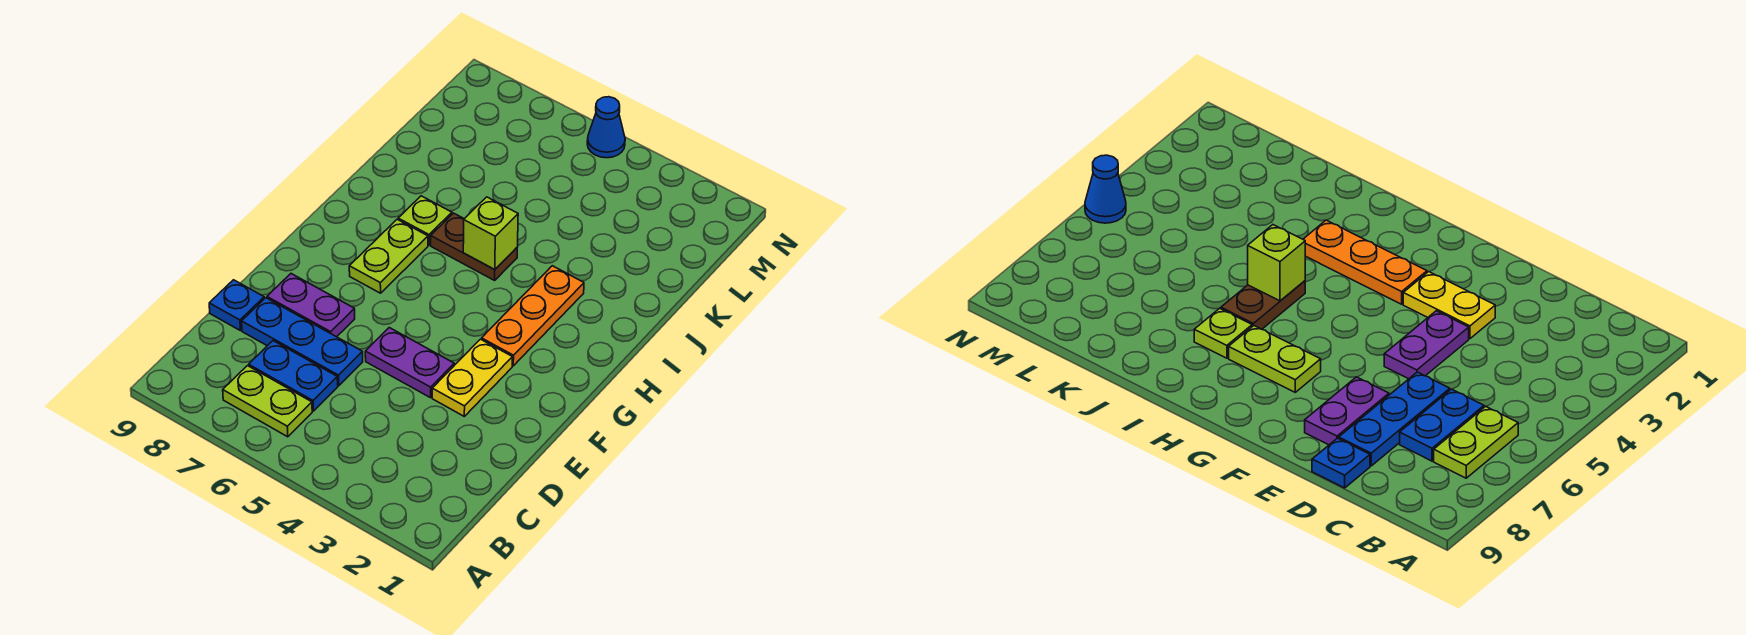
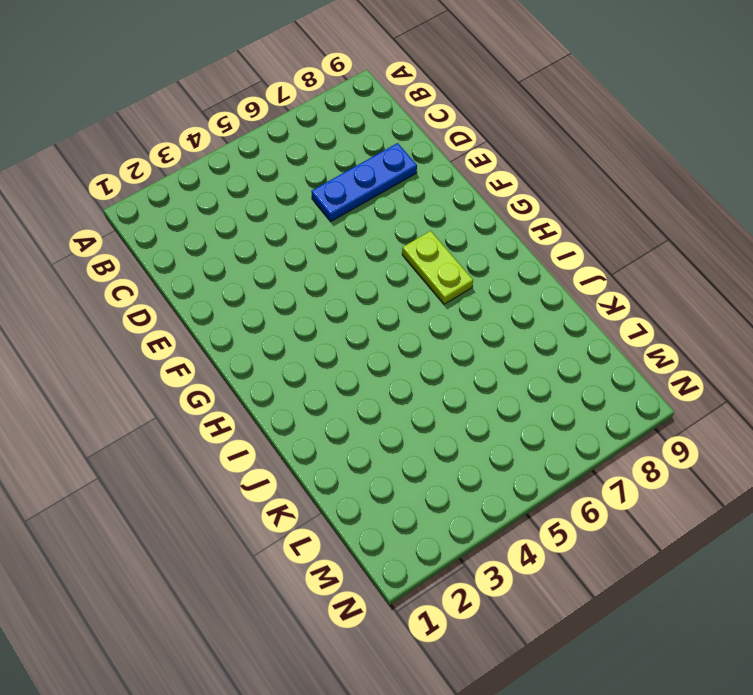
none -> lime 1x2 plate [223,366,312,437]
none -> blue 1x2 plate [249,341,338,411]
none -> blue 1x1 plate [209,280,264,331]

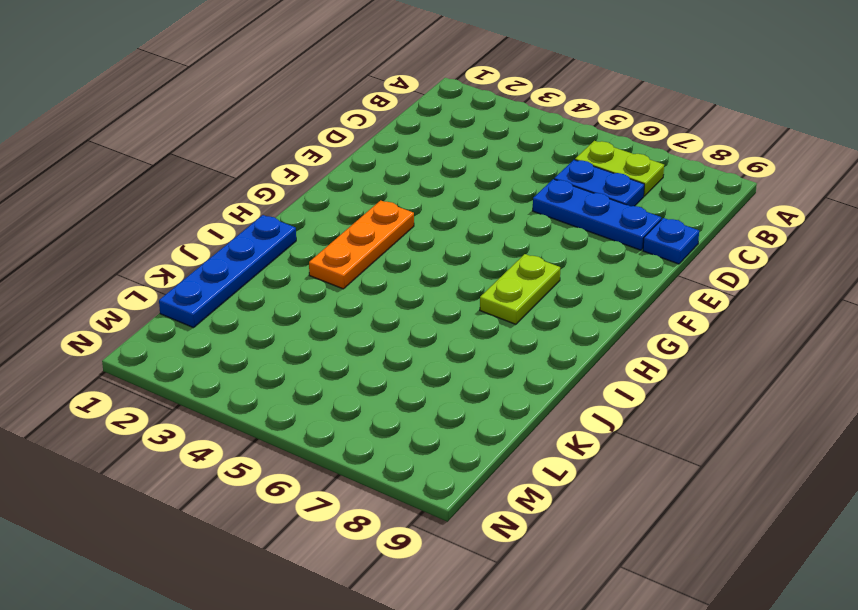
blue 1x4 plate [159,215,296,328] -> none
none -> yellow 1x2 plate [432,339,512,416]
none -> purple 1x2 plate [365,328,454,398]
none -> purple 1x2 plate [267,274,355,337]

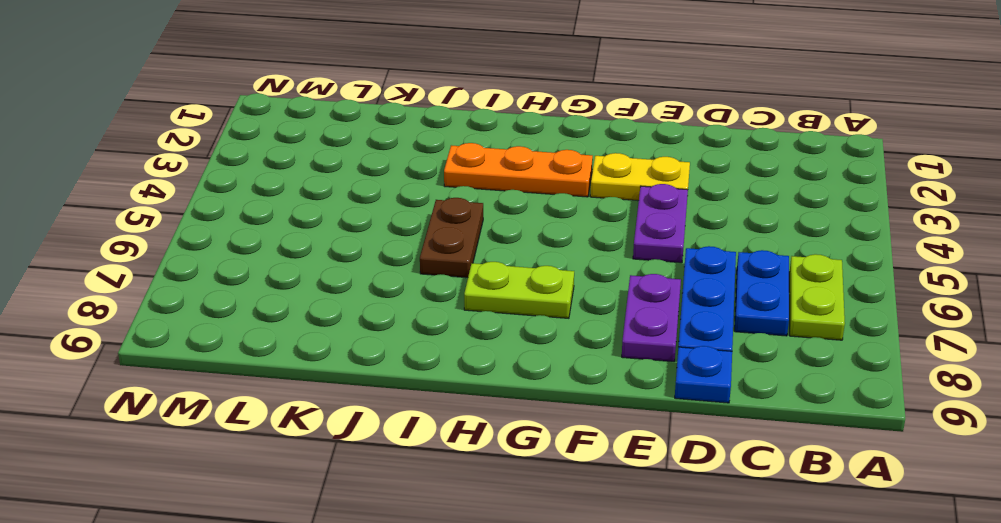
none -> lime 1x1 plate [398,196,452,245]
none -> blue 1x1 cone [587,97,625,158]
none -> lime 1x1 brick [463,197,518,270]

